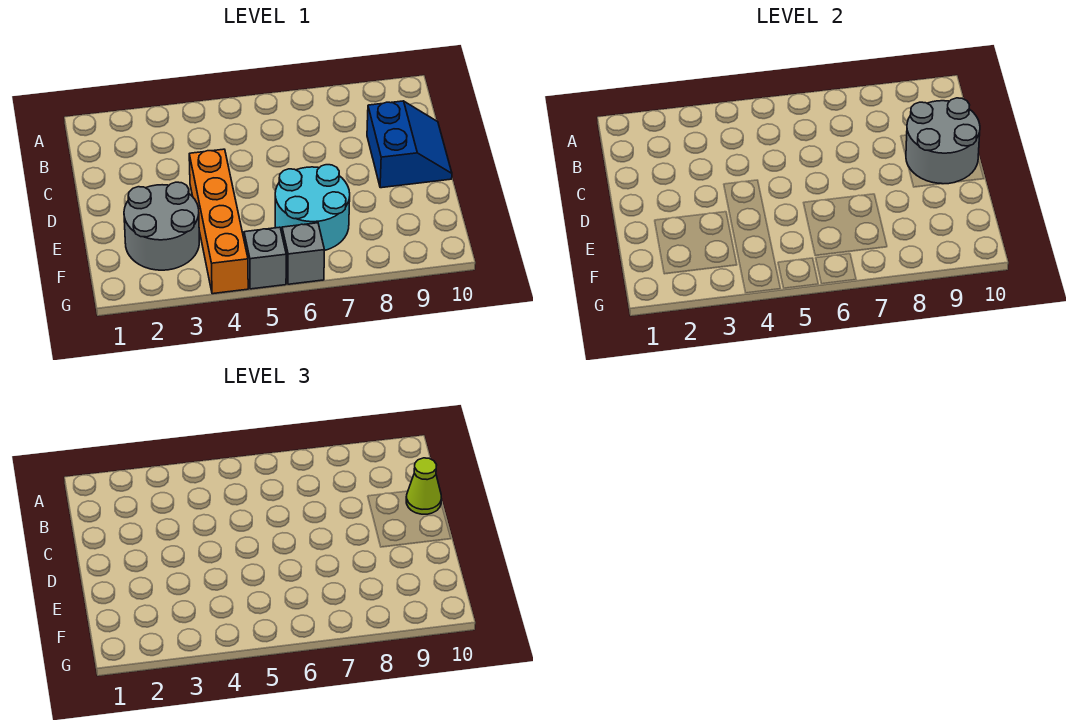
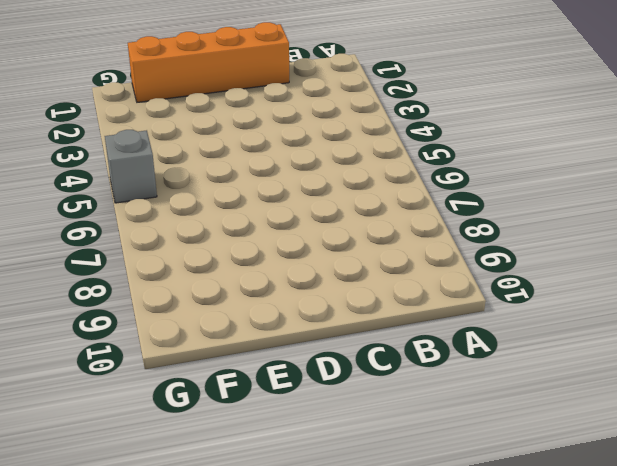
orange 1x4 brick [128,22,289,102] -> orange 1x4 brick moved to [189,149,248,294]
none -> blue 2x2 slope [367,101,452,188]
none -> grey 2x2 round brick [124,182,199,270]

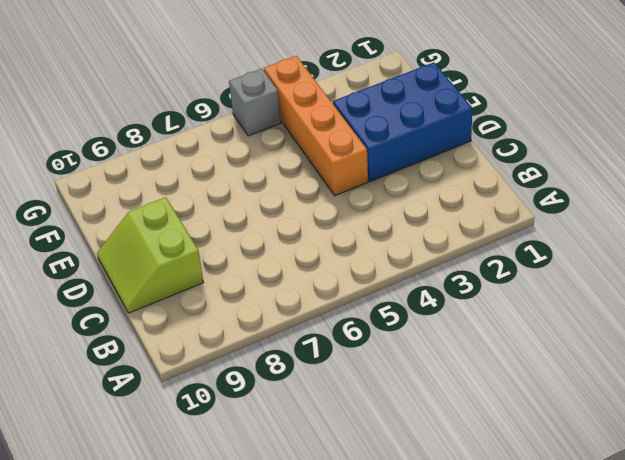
lime 2x2 slope [97,197,203,313] -> blue 2x2 slope [367,101,452,188]
blue 2x3 brick [333,62,472,182] -> grey 2x2 round brick [124,182,199,270]
none -> cyan 2x2 round brick [275,165,350,251]
none -> grey 1x1 brick [282,223,324,284]

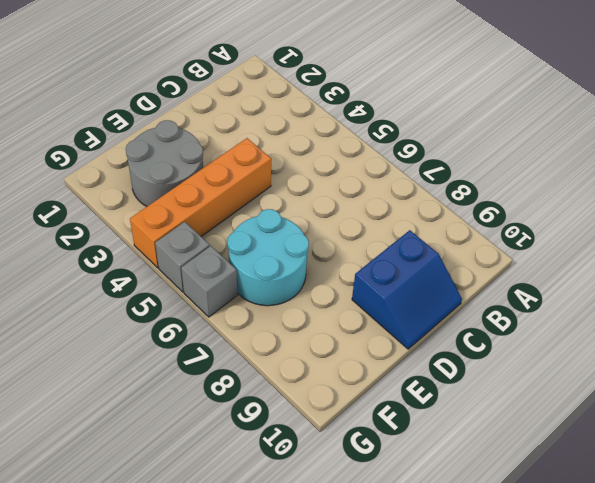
none -> grey 2x2 round brick [906,98,980,184]
none -> lime 1x1 cone [406,458,441,514]

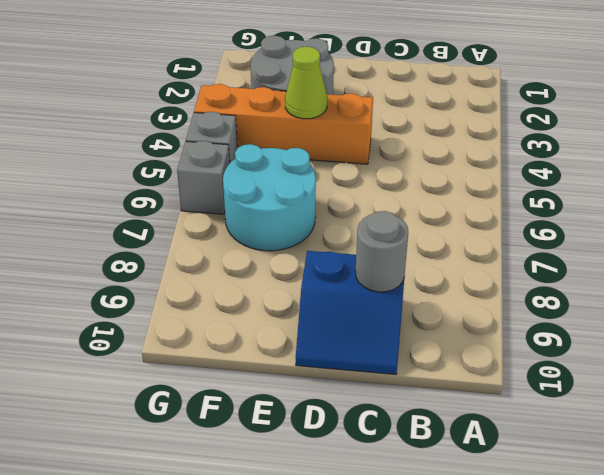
grey 1x1 round brick [355,211,408,292] -> grey 2x2 round brick [906,98,980,184]
lime 1x1 cone [285,47,327,119] -> lime 1x1 cone moved to [406,458,441,514]

